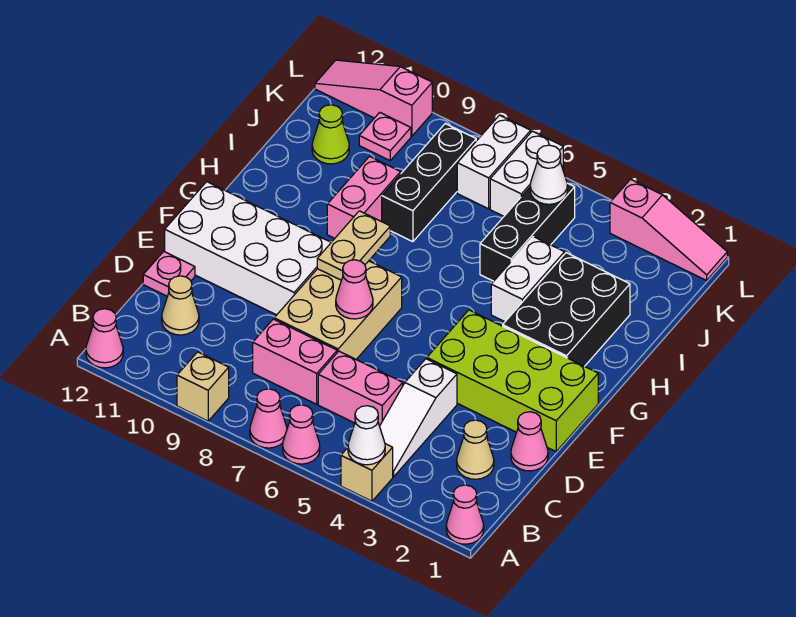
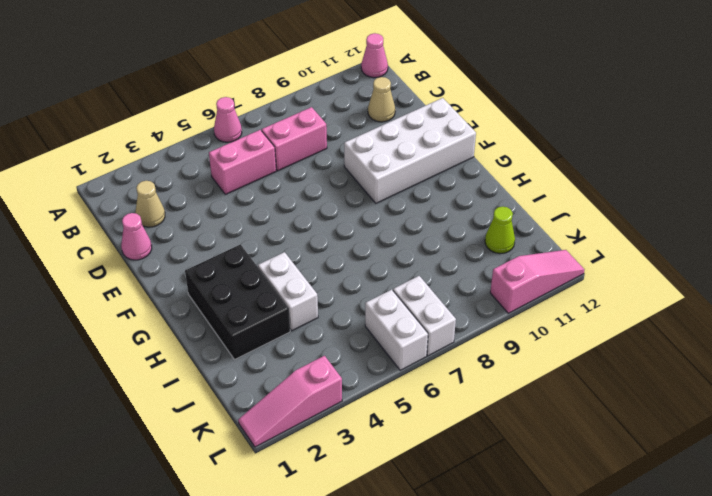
none -> pink 1x1 cone [446,485,484,544]
none -> tan 1x1 brick [341,444,393,501]
none -> pink 1x1 cone [250,389,287,448]
none -> tan 1x1 brick [177,352,229,421]

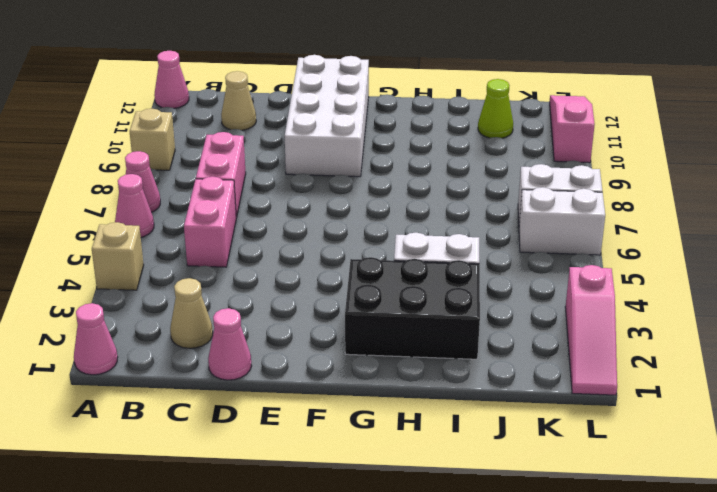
none -> white 1x3 slope [380,359,457,477]
none -> tan 2x3 brick [274,261,402,359]
none -> pink 1x1 plate [143,252,195,296]
none -> lime 2x4 brick [427,310,598,451]

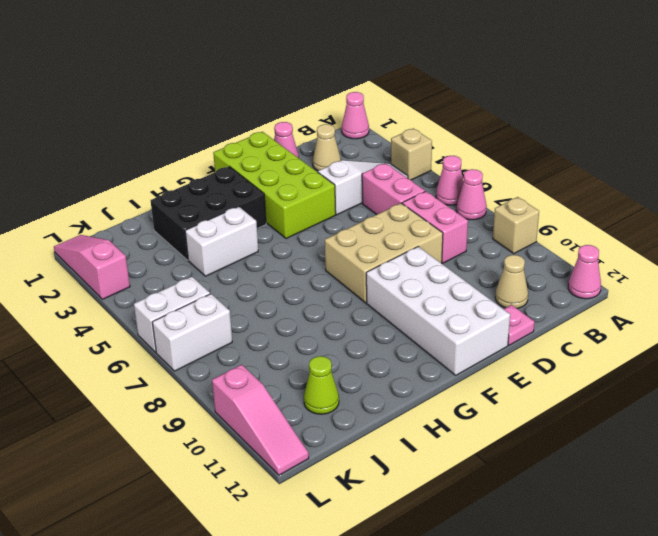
none -> pink 1x2 brick [327,156,401,238]
none -> black 1x3 brick [480,183,575,281]
none -> black 1x3 brick [382,124,476,242]
none -> pink 1x1 plate [359,112,411,160]

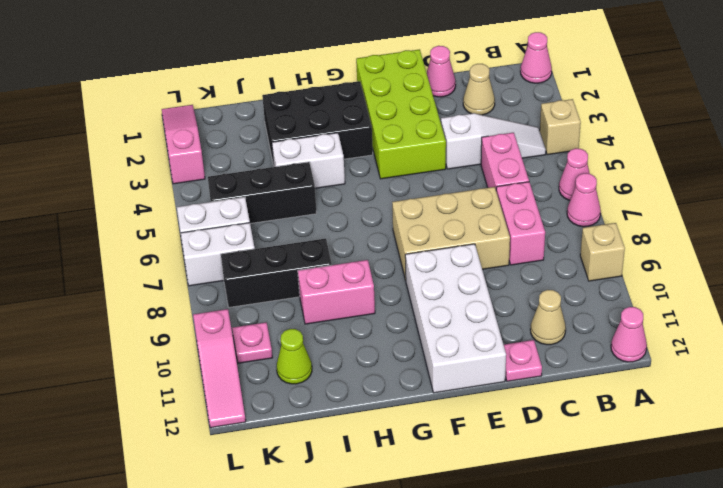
none -> white 1x1 cone [348,406,385,465]
none -> pink 1x1 cone [336,260,373,319]
none -> tan 1x2 plate [317,211,390,280]
none -> white 1x1 cone [530,145,567,204]

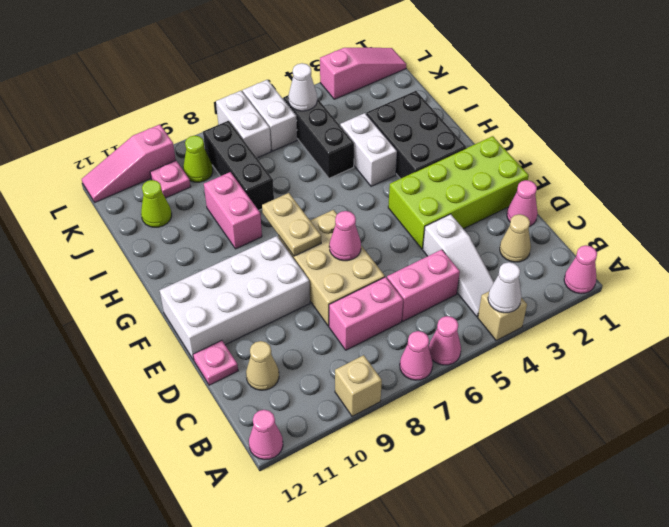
lime 1x1 cone [183,136,213,182] -> none

